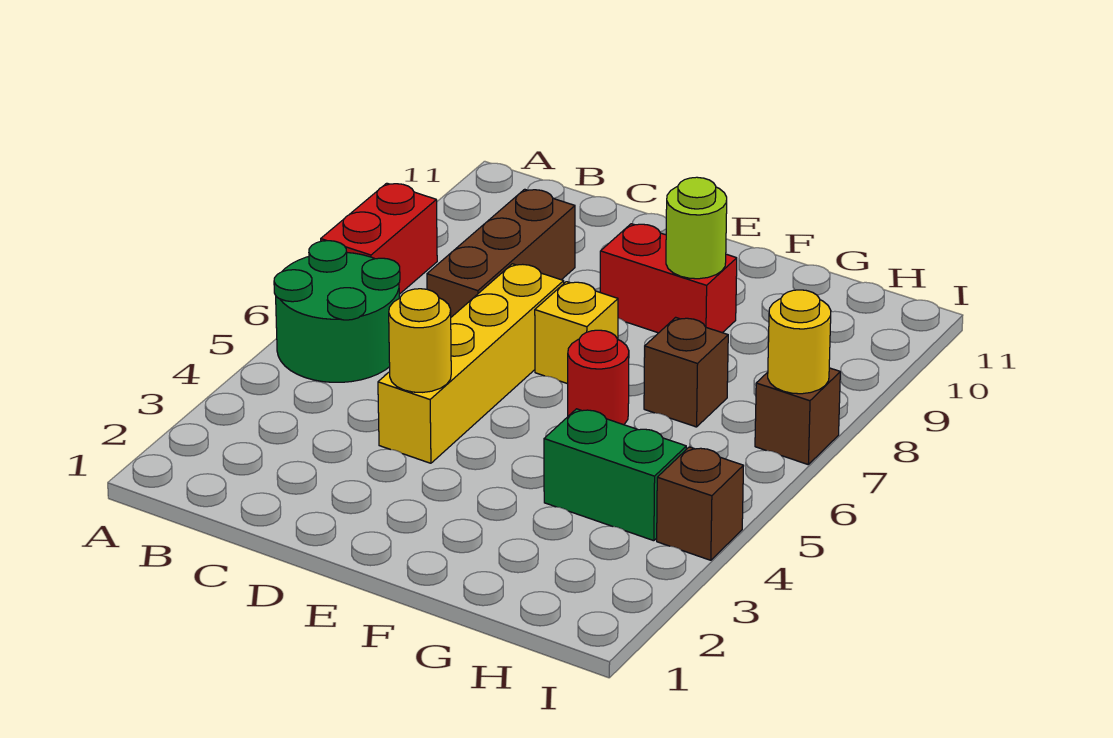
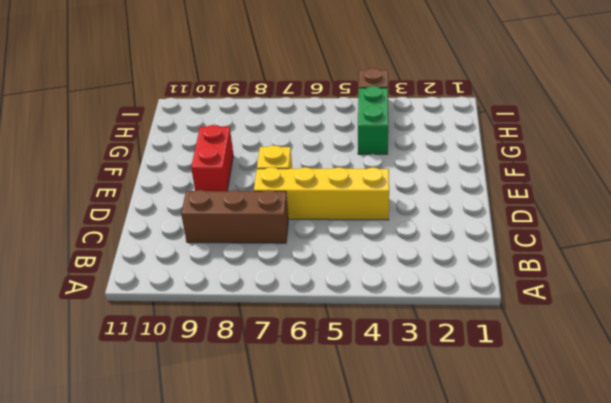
none -> green 2x2 round brick [274,241,400,382]
none -> red 1x2 brick [321,183,437,294]
none -> red 1x1 round brick [568,330,629,425]

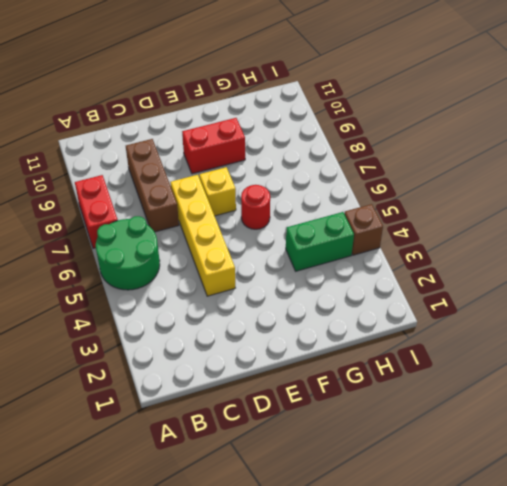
none -> brown 1x1 brick [644,317,728,427]
none -> brown 1x1 brick [755,368,840,464]
none -> yellow 1x1 round brick [389,289,451,392]

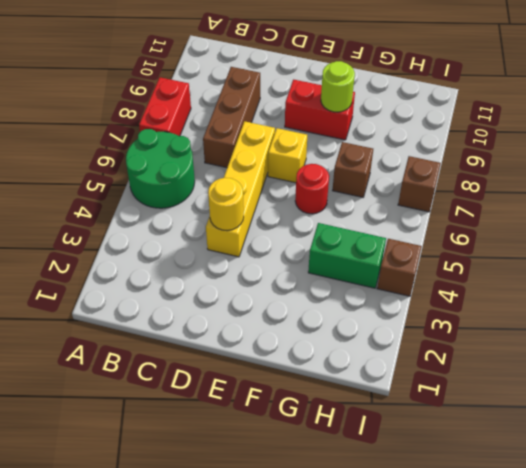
none -> yellow 1x1 round brick [768,290,831,394]

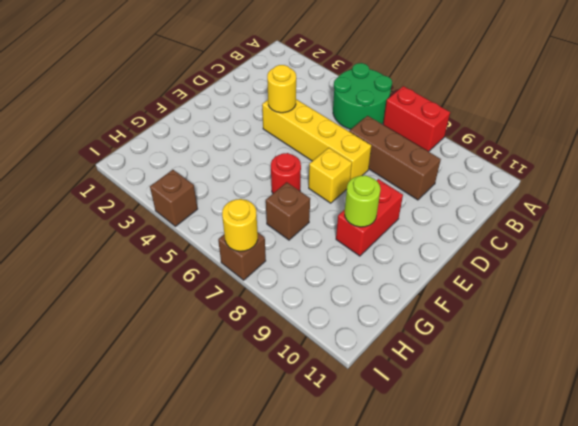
none -> green 1x2 brick [544,409,686,541]

